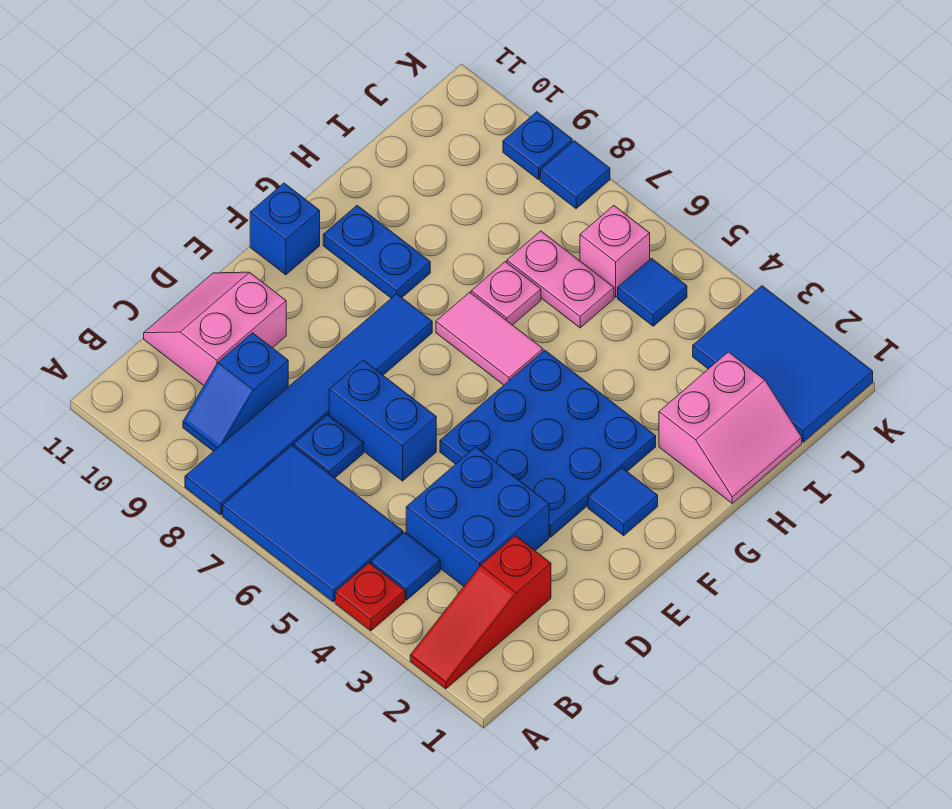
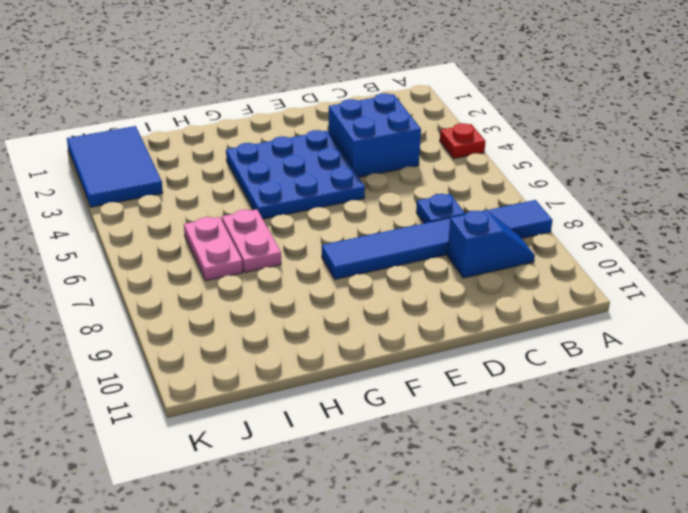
pink 1x2 plate [222,209,281,272] -> pink 1x1 plate [471,262,541,325]
none -> red 1x3 slope [410,536,551,689]
none -> blue 2x3 tile [223,445,403,602]
none -> blue 1x1 tile [371,532,440,600]

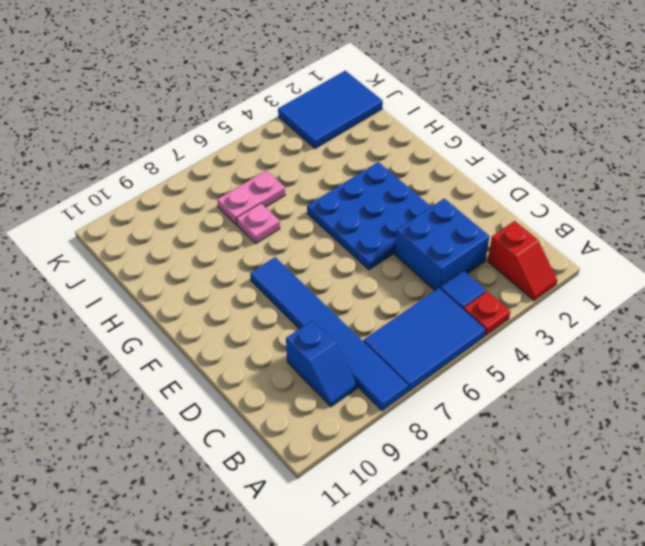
red 1x2 slope [488,221,557,301] -> red 1x3 slope [410,536,551,689]
none -> blue 1x1 plate [294,415,363,478]
none -> pink 2x2 slope [144,272,286,386]
none -> blue 1x2 brick [329,360,436,481]

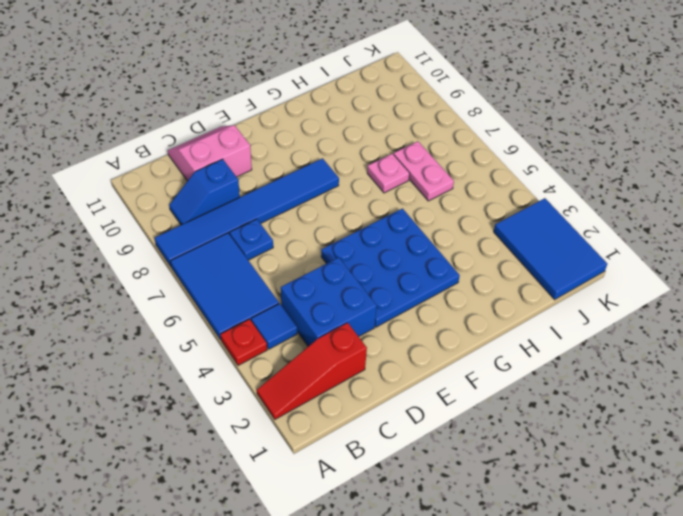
none -> blue 1x2 brick [329,360,436,481]
none -> blue 1x1 tile [588,468,658,536]
none -> blue 1x1 brick [250,183,320,275]

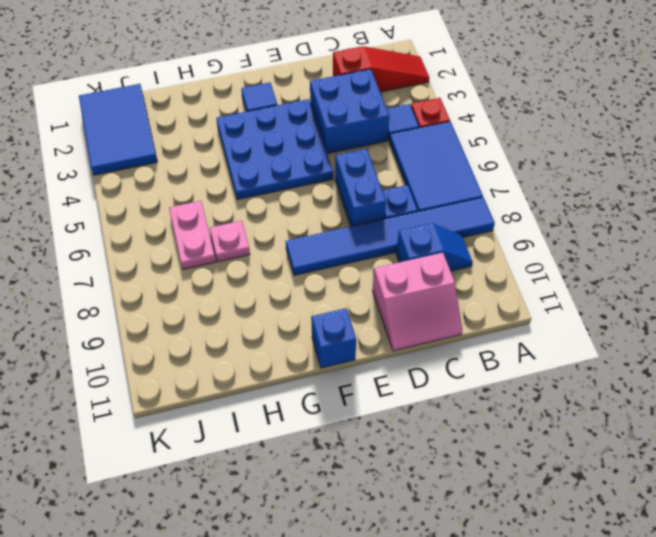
none -> pink 1x2 tile [436,292,543,385]
none -> blue 1x2 plate [323,205,430,298]
none -> pink 2x2 slope [659,352,802,503]

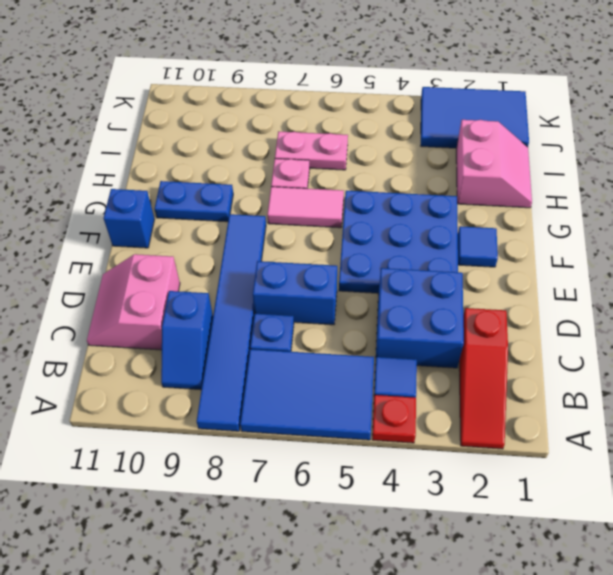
none -> blue 1x1 tile [618,258,687,326]
none -> pink 1x1 brick [580,206,650,297]
none -> blue 1x1 tile [540,141,610,209]

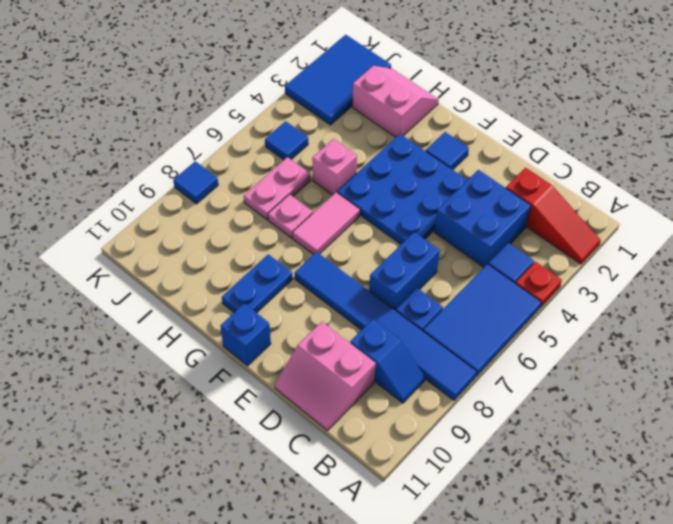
pink 1x1 brick [312,139,357,195] -> pink 1x1 brick moved to [580,206,650,297]
none -> blue 1x1 plate [503,112,572,180]

